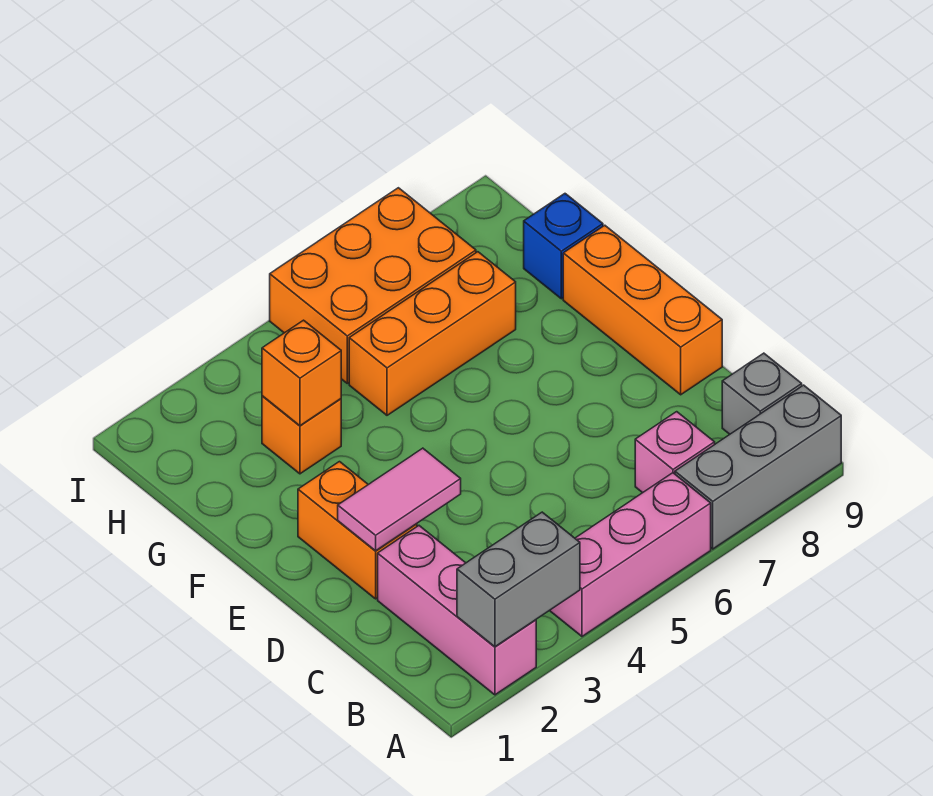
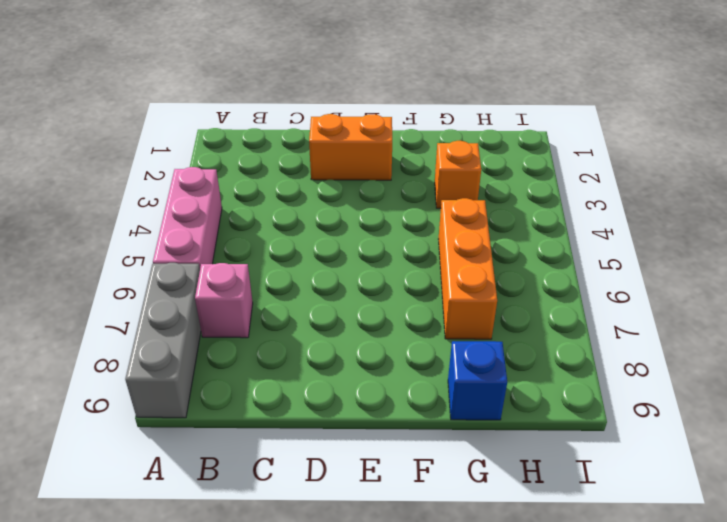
none -> pink 1x3 brick [378,526,536,695]
none -> grey 1x1 brick [722,353,802,434]
none -> orange 1x3 brick [563,225,722,395]

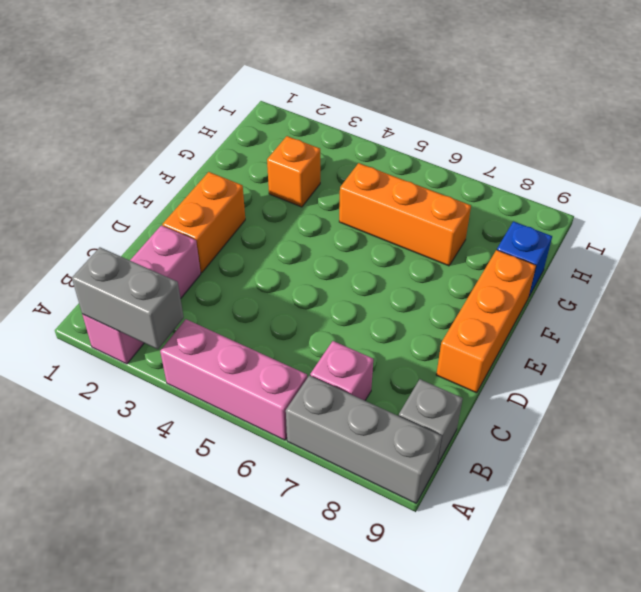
none -> orange 2x3 brick [270,188,476,383]
none -> pink 1x2 tile [338,448,461,551]
none -> orange 1x1 brick [262,320,341,426]

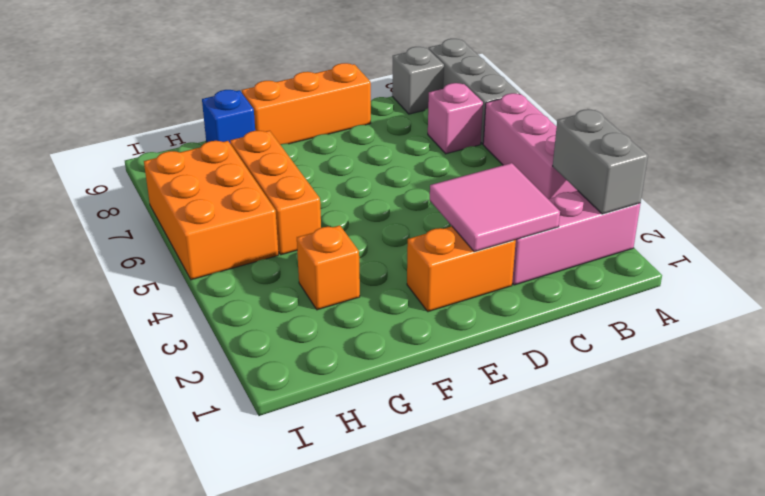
pink 2x2 tile [430,163,560,252] -> pink 1x2 tile [338,448,461,551]
none -> orange 1x1 brick [262,320,341,426]

